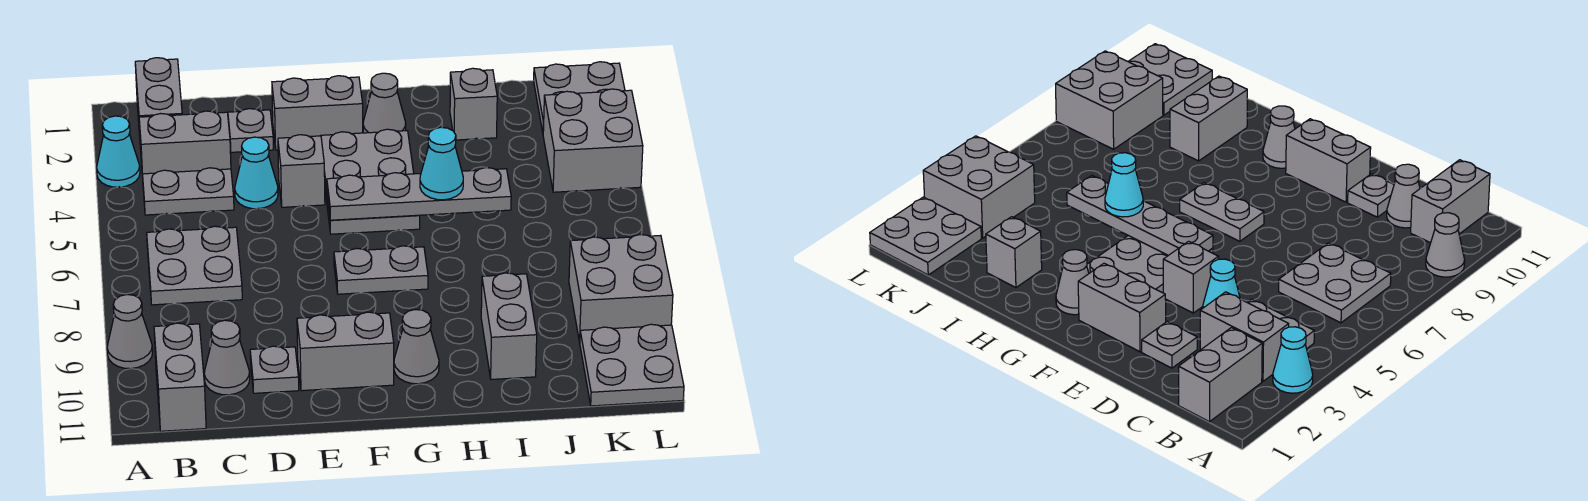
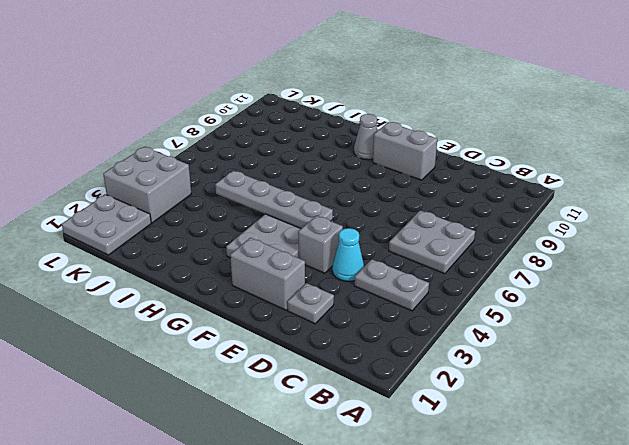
none -> cyan 1x1 cone [97,116,140,187]
none -> grey 1x1 cone [107,295,153,369]
none -> grey 1x2 brick [135,58,182,149]

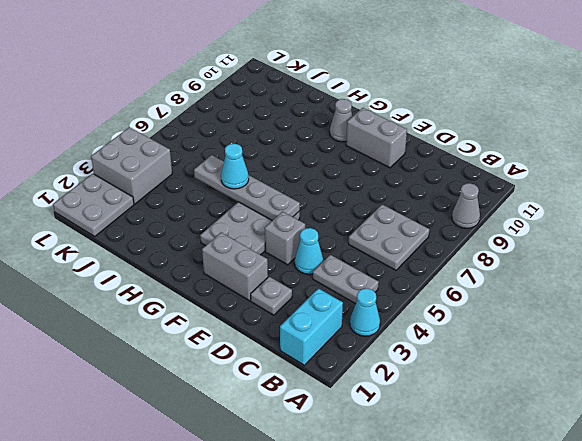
cyan 1x2 brick [280,289,343,365] -> grey 1x2 brick [135,58,182,149]
none -> grey 1x2 brick [139,111,231,177]
none -> grey 1x2 brick [154,323,206,431]
none -> grey 1x1 cone [204,320,250,395]

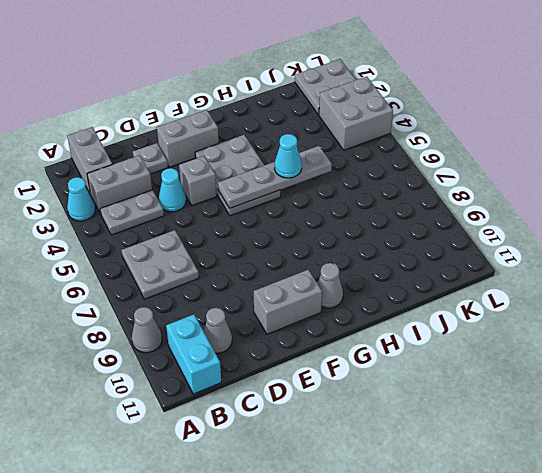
cyan 1x2 brick [166,315,221,394] -> grey 1x2 brick [154,323,206,431]
none -> grey 1x1 plate [250,346,299,393]
none -> grey 1x2 plate [334,246,428,294]
none -> grey 1x1 cone [363,73,406,133]

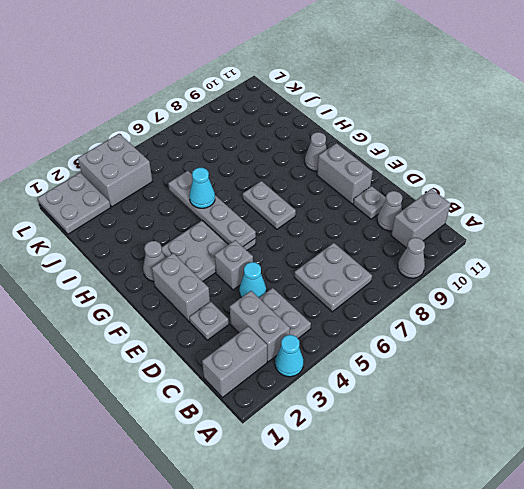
none -> grey 1x1 brick [450,68,497,140]
none -> grey 1x2 brick [481,273,537,379]
none -> grey 2x2 brick [569,235,673,342]

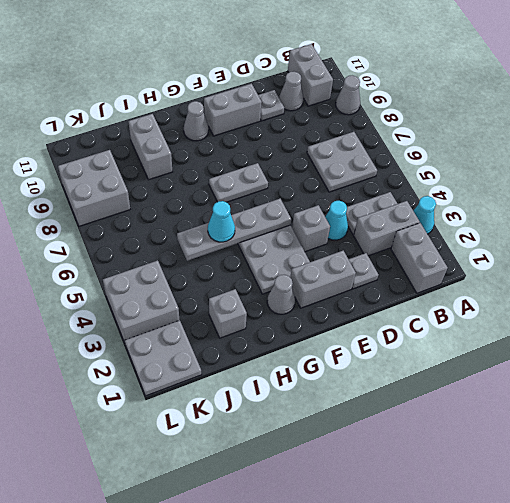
none -> grey 2x2 plate [580,324,684,406]

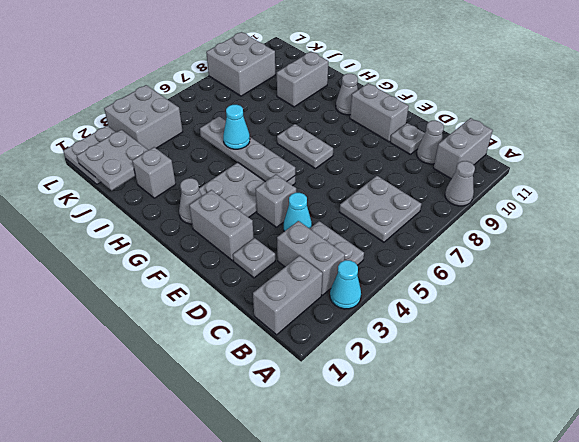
grey 2x2 plate [77,130,148,190] -> grey 2x2 plate moved to [580,324,684,406]

